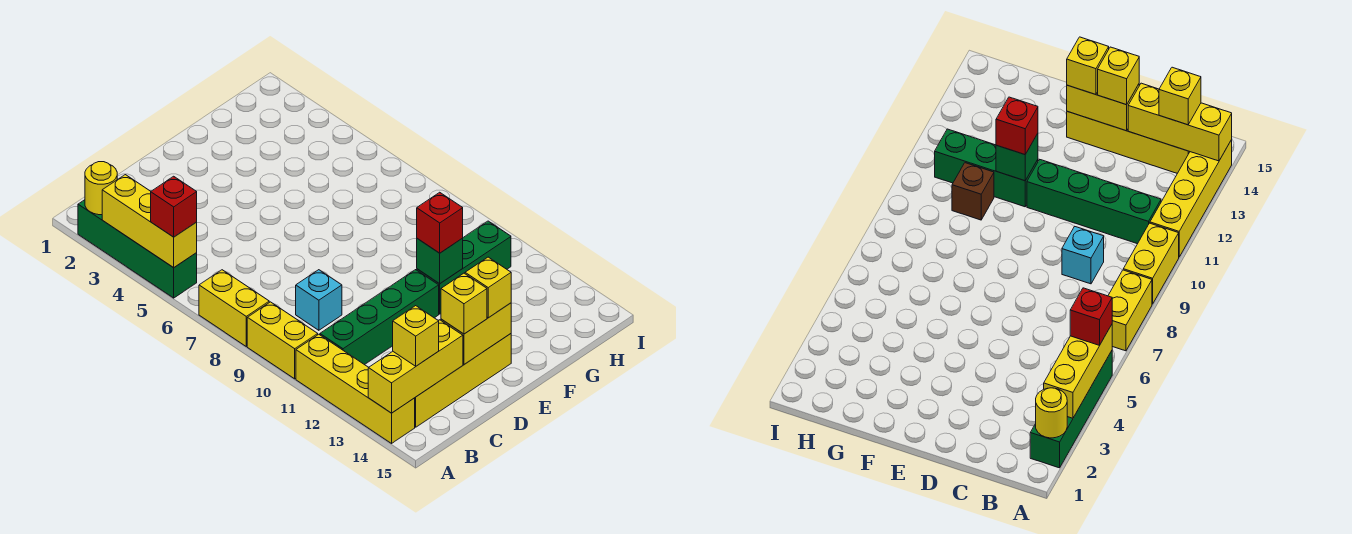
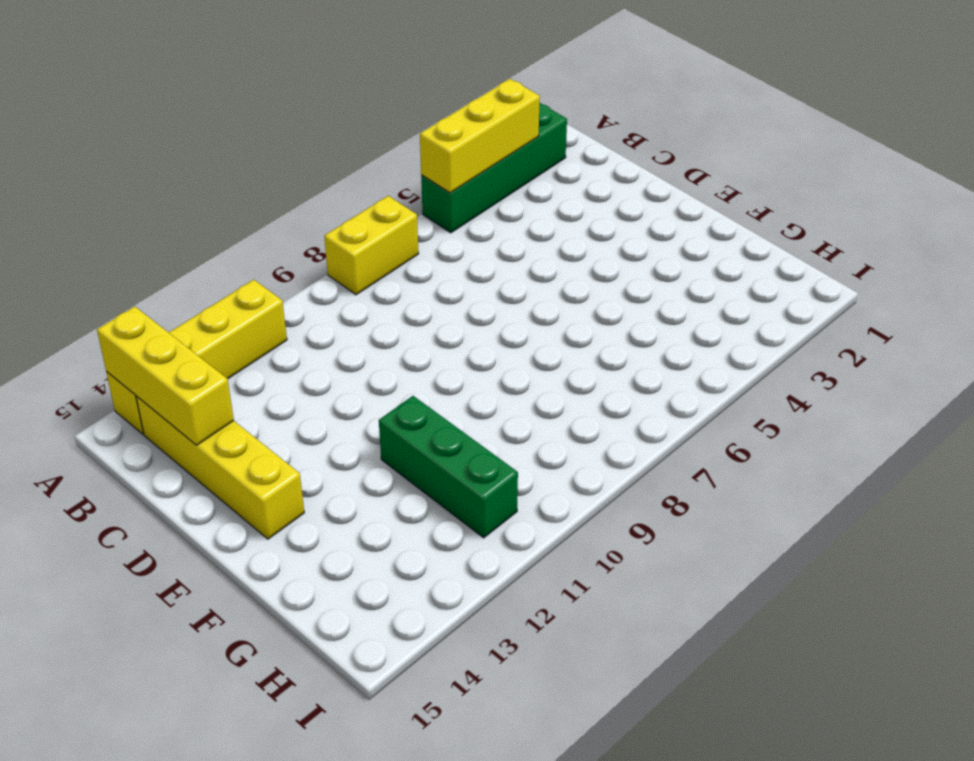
none -> yellow 1x2 brick [247,302,318,379]
none -> green 1x4 brick [320,270,439,365]
none -> cyan 1x1 brick [296,270,342,330]

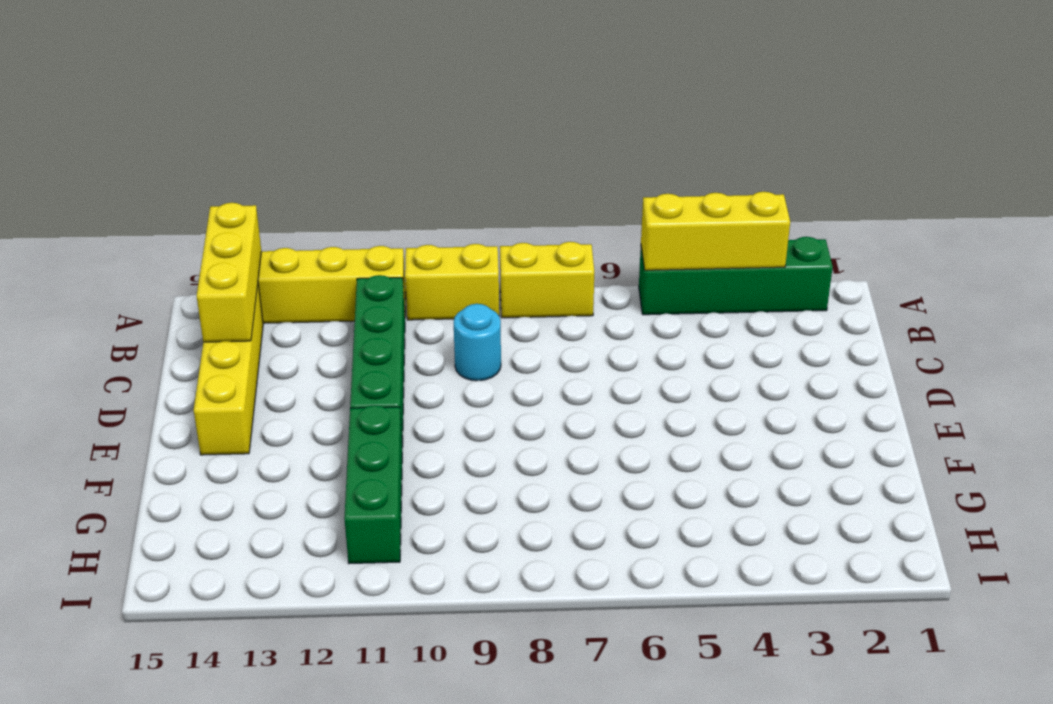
cyan 1x1 round brick [454,304,501,381] -> cyan 1x1 brick [296,270,342,330]
none -> brown 1x1 brick [952,163,994,220]
none -> yellow 1x1 round brick [85,162,117,215]
none -> yellow 1x2 brick [441,303,511,364]

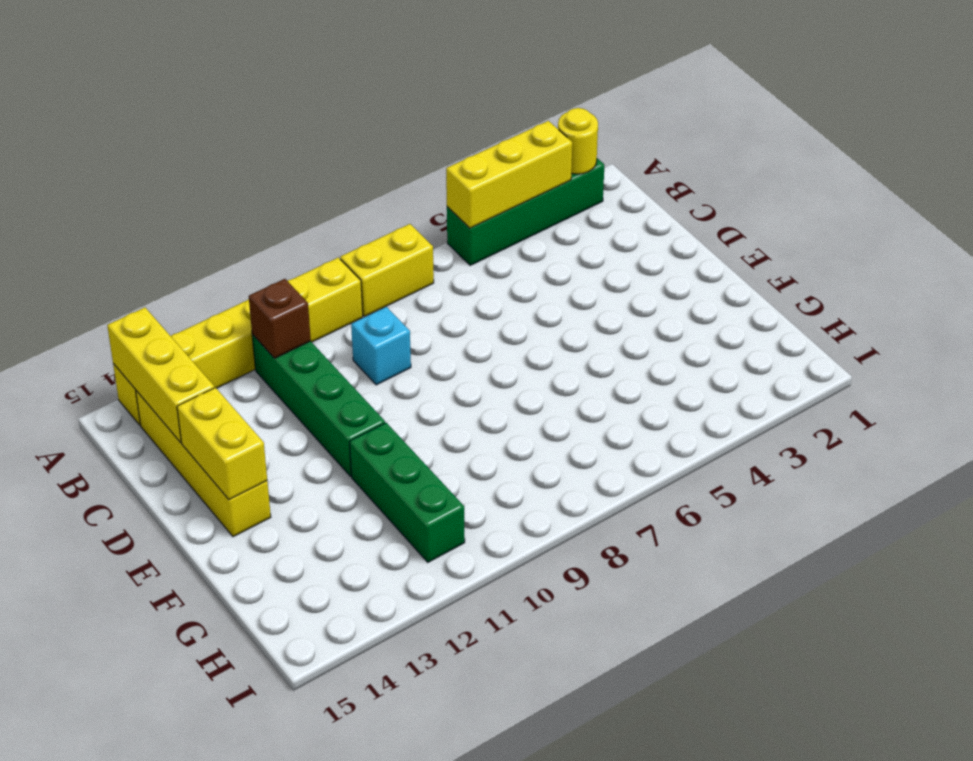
brown 1x1 brick [249,279,311,358] -> brown 1x1 brick moved to [952,163,994,220]
none -> green 1x1 brick [417,238,463,284]
none -> red 1x1 brick [151,176,197,237]
none -> yellow 1x1 brick [393,306,439,366]

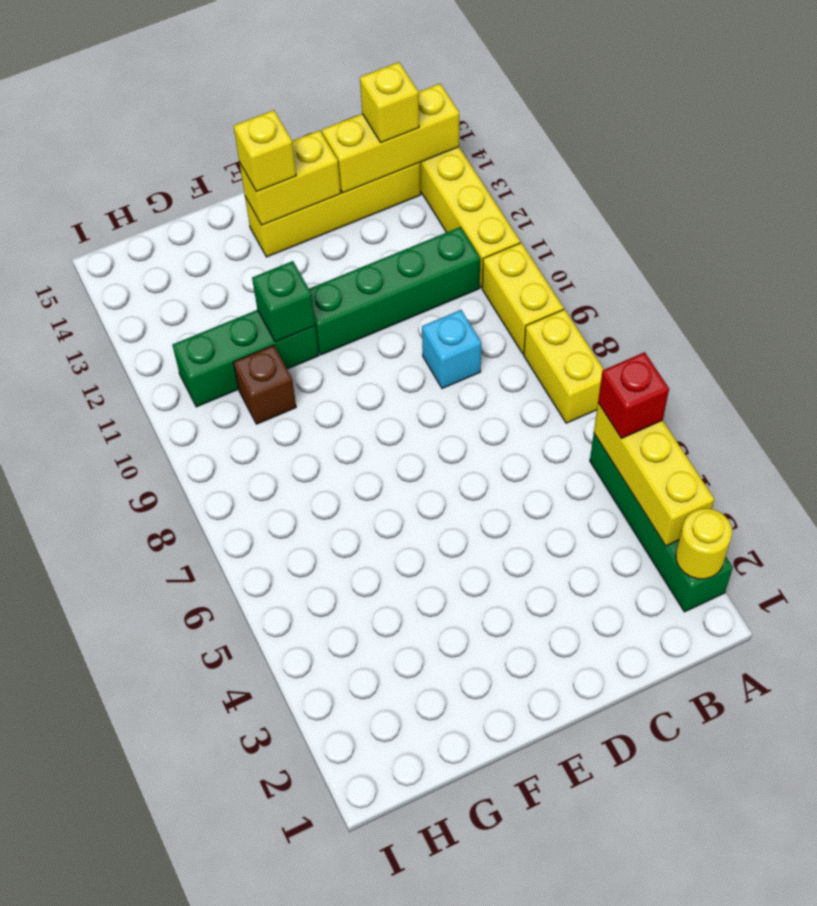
none -> yellow 1x1 brick [441,273,487,334]
none -> red 1x1 brick [417,192,463,253]

